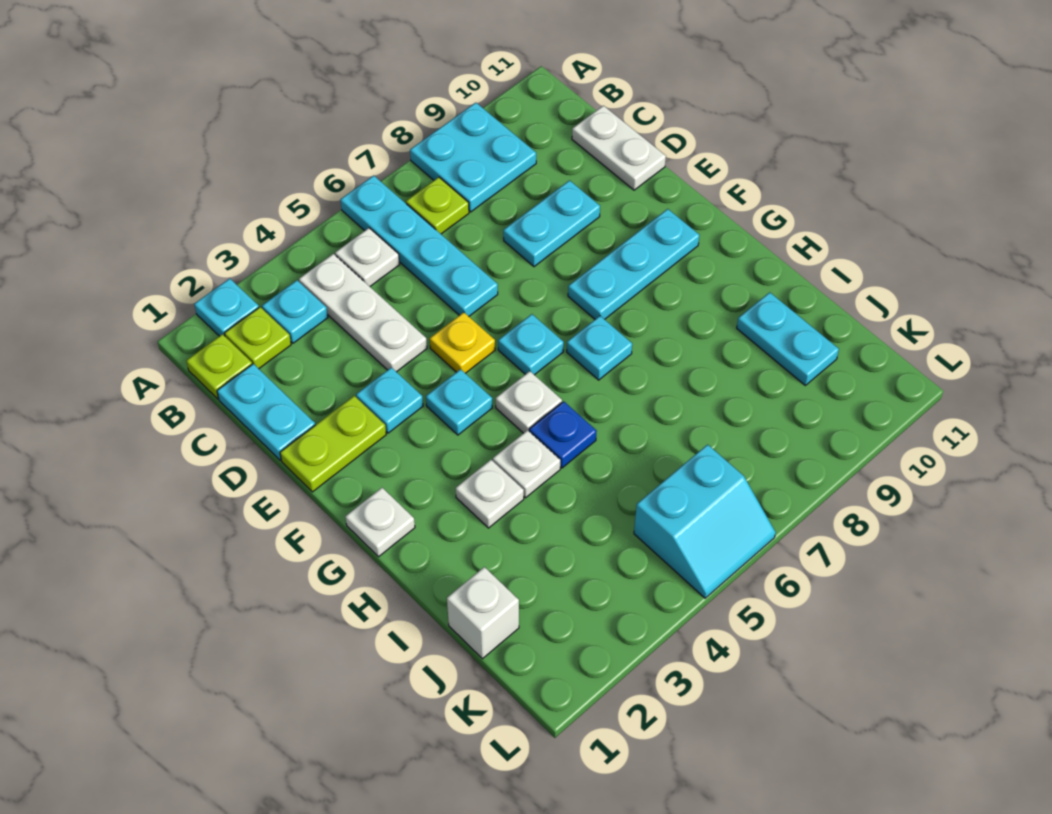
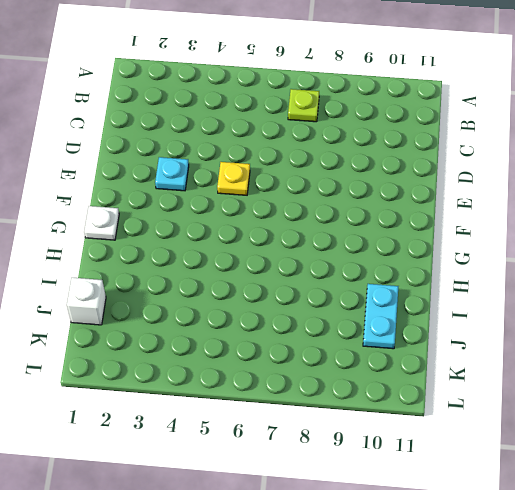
none -> cyan 1x1 plate [194,278,259,336]
none -> cyan 1x4 plate [340,176,498,316]
none -> cyan 2x2 plate [410,103,536,212]

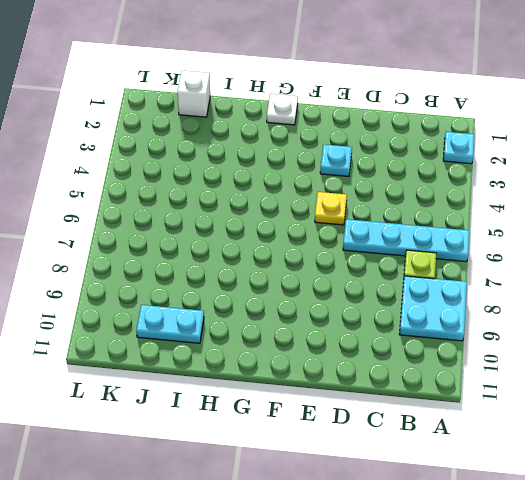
none -> lime 1x1 plate [186,334,252,399]
none -> lime 1x1 plate [224,307,291,369]
none -> cyan 1x1 plate [262,280,328,343]

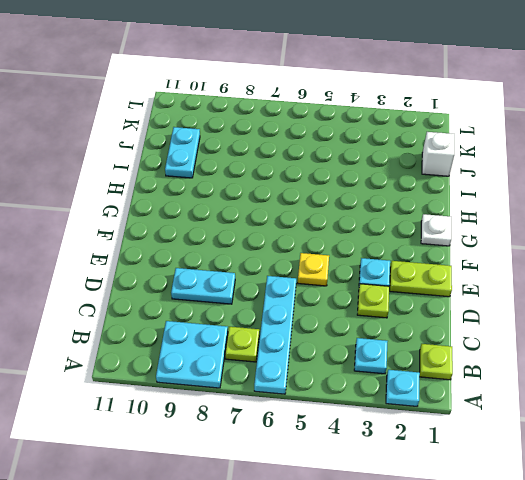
lime 1x1 plate [357,284,389,318] -> lime 1x1 plate moved to [224,307,291,369]
none -> white 1x3 plate [299,254,427,372]
none -> white 1x1 plate [335,228,400,286]
none -> cyan 1x2 plate [217,364,315,460]

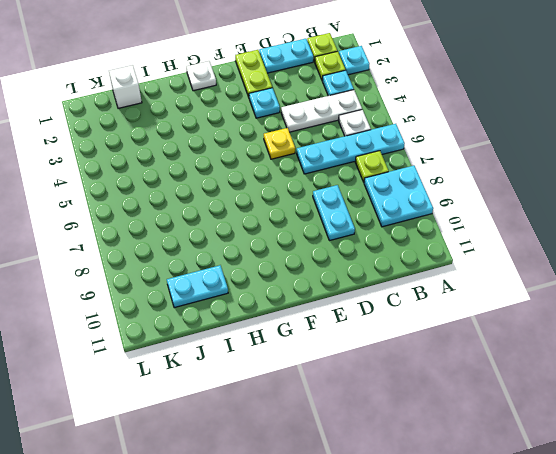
none -> white 1x2 plate [572,106,666,190]
none -> cyan 1x1 plate [426,369,492,435]
none -> cyan 1x1 plate [498,314,564,375]

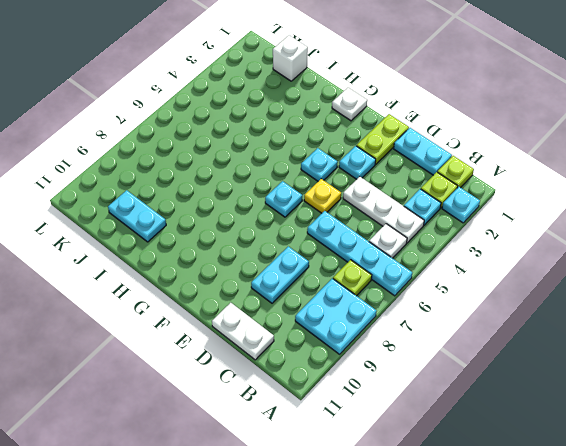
none -> cyan 1x3 plate [568,209,699,319]
none -> white 1x1 plate [496,371,562,433]
none -> cyan 1x1 plate [567,316,632,380]

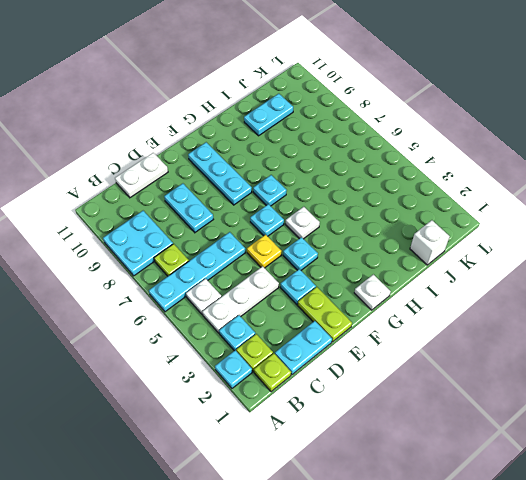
none -> white 1x1 plate [456,460,524,528]
none -> white 1x1 plate [493,430,560,498]
none -> blue 1x1 plate [529,401,597,468]

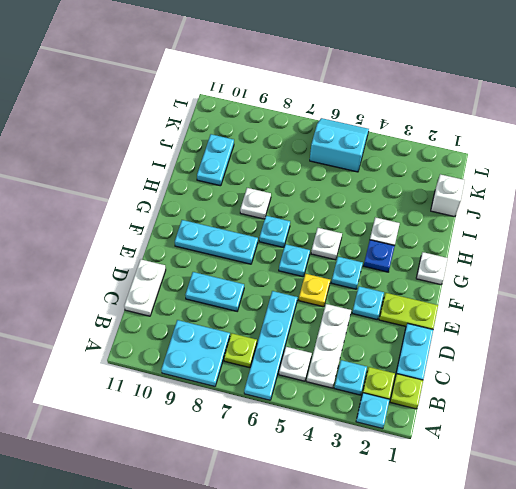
blue 1x1 plate [364,240,395,272] -> blue 1x1 plate moved to [529,401,597,468]
white 1x1 plate [240,188,271,219] -> white 1x1 plate moved to [493,430,560,498]

